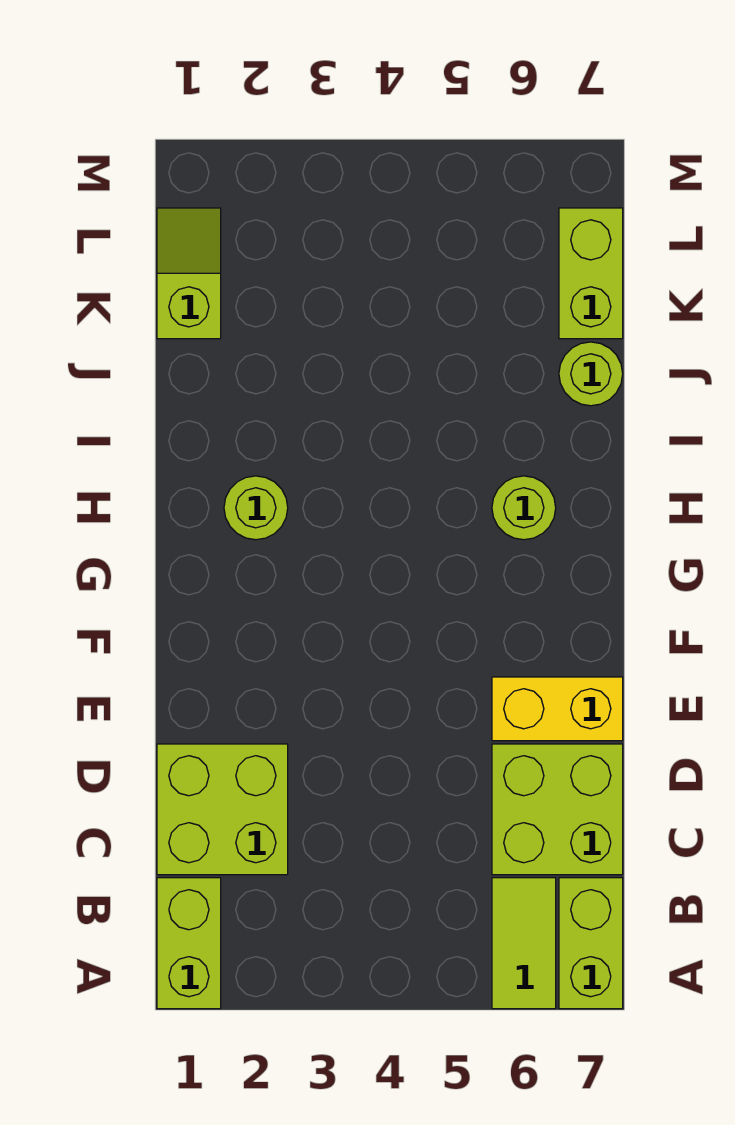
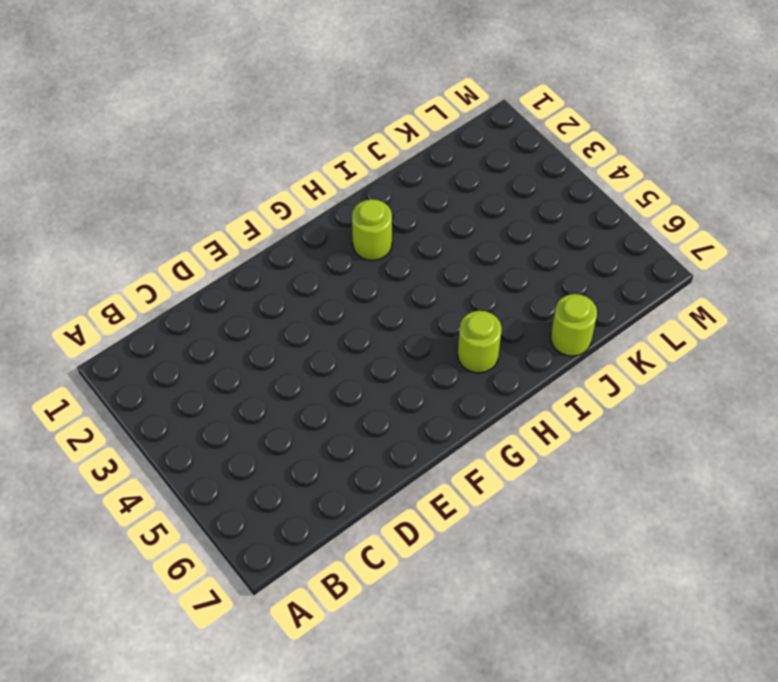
none -> lime 1x2 brick [157,878,221,1009]
none -> lime 1x2 tile [492,878,556,1009]

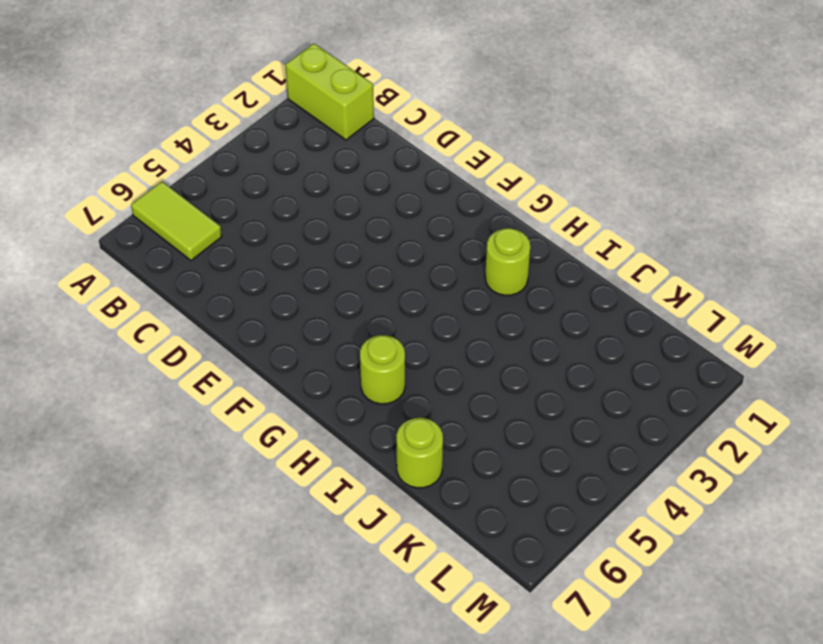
none -> lime 1x2 brick [559,878,623,1009]
none -> lime 2x2 brick [157,744,288,875]

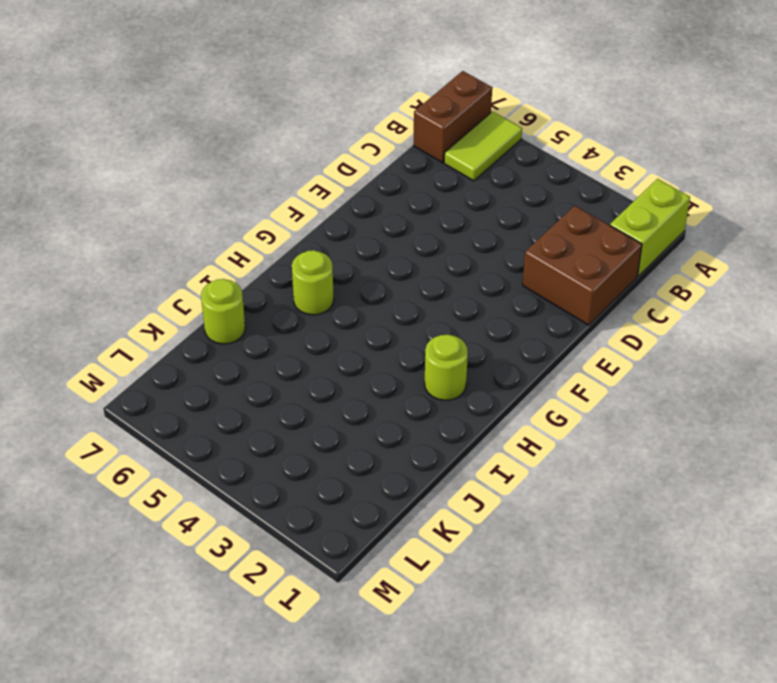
brown 1x2 brick [413,71,492,163] -> lime 1x2 brick [559,878,623,1009]
brown 2x2 brick [523,206,642,325] -> lime 2x2 brick [157,744,288,875]
none -> lime 2x2 brick [492,744,623,875]
none -> yellow 1x2 brick [492,677,623,741]

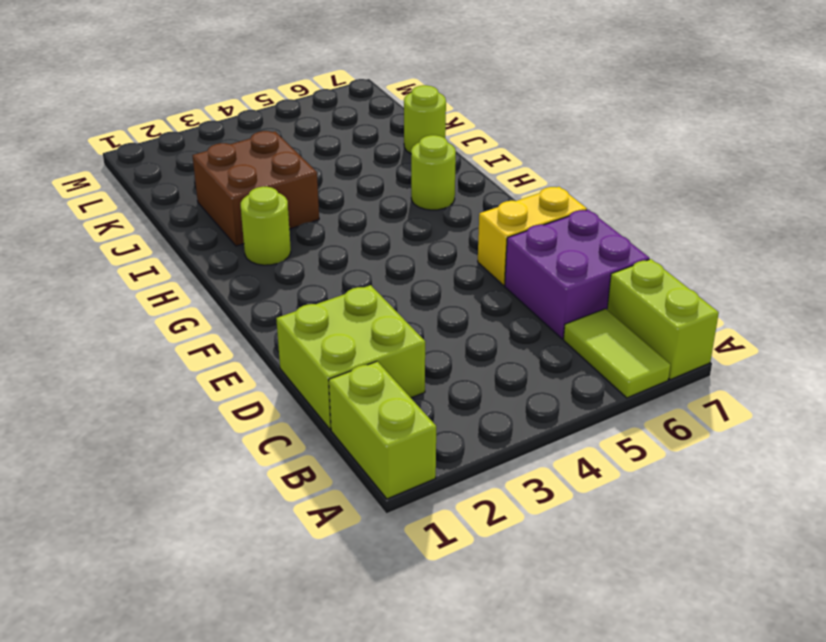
purple 2x2 brick [505,210,649,339] -> lime 2x2 brick [492,744,623,875]
brown 2x2 brick [193,131,319,246] -> none
none -> lime 1x2 slope [157,208,221,339]
none -> lime 1x2 brick [559,208,623,339]

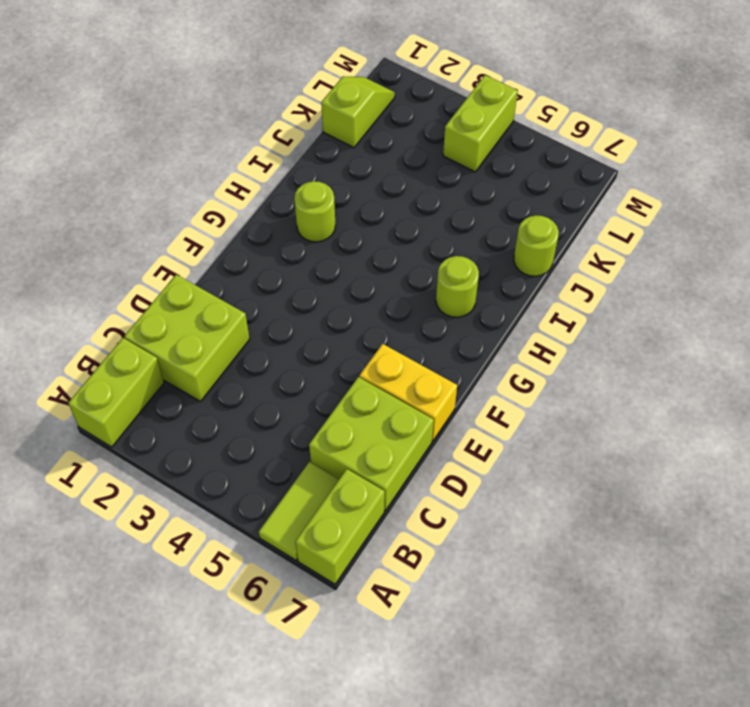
lime 1x2 brick [443,75,518,172] -> lime 1x2 brick moved to [559,208,623,339]

